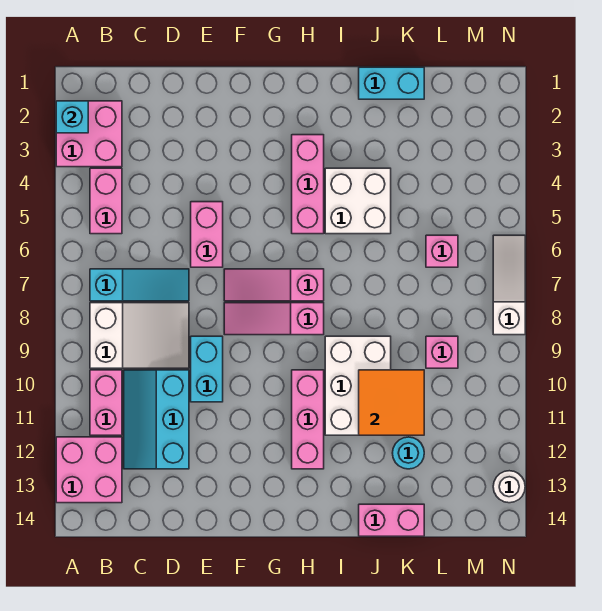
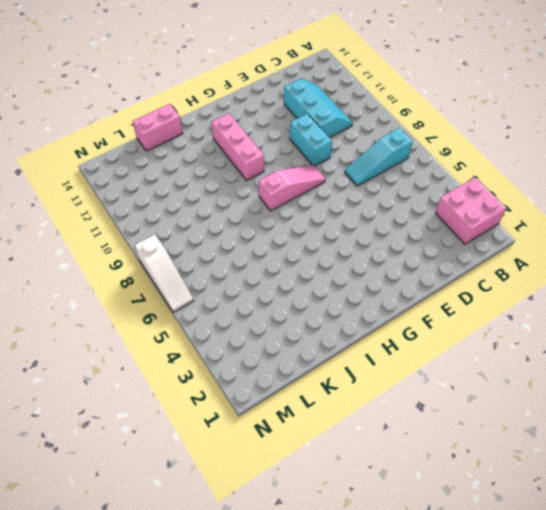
none -> pink 2x2 brick [56,437,122,503]
none -> pink 1x2 brick [90,168,122,234]
none -> white 2x3 slope [90,303,189,368]

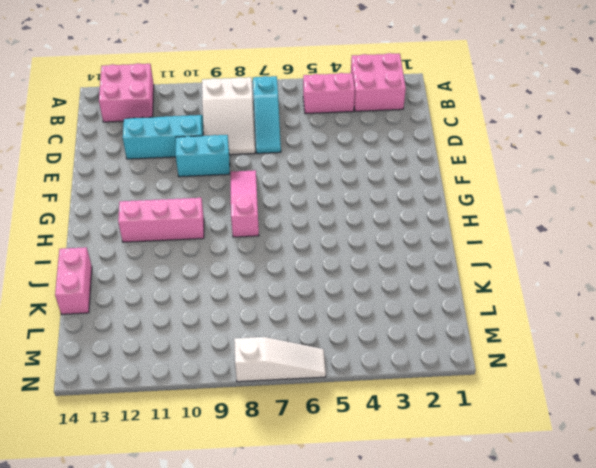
none -> pink 1x2 brick [90,370,122,435]
none -> pink 1x2 brick [191,202,223,267]
none -> pink 1x3 slope [224,269,324,301]

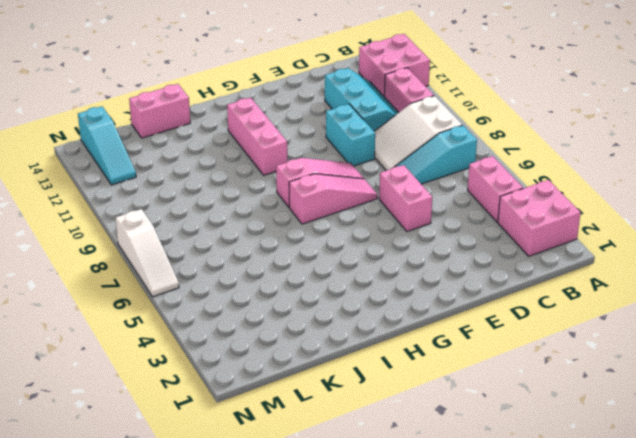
cyan 1x3 slope [78,106,136,185] -> none
none -> pink 1x3 brick [292,135,324,234]
none -> white 2x2 brick [325,168,391,234]
none -> white 2x3 brick [325,336,391,435]

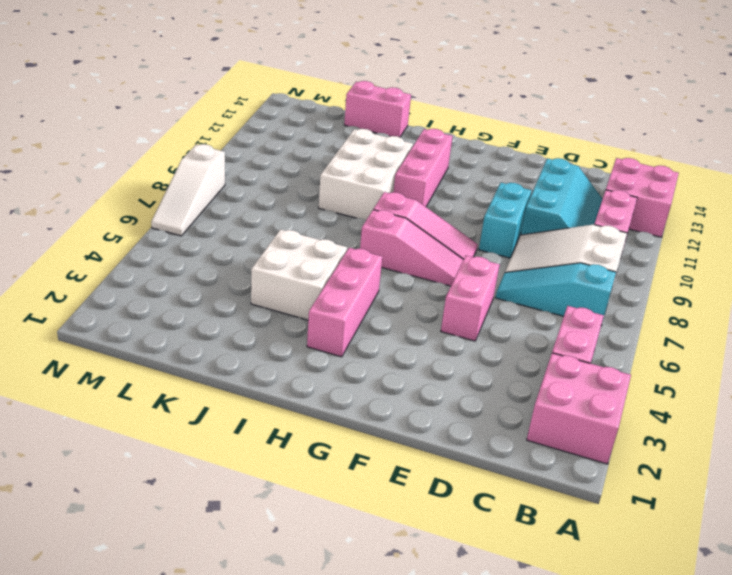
none -> cyan 1x2 brick [359,67,424,99]
none -> cyan 1x1 round brick [393,437,424,469]
none -> pink 1x1 brick [426,235,458,267]

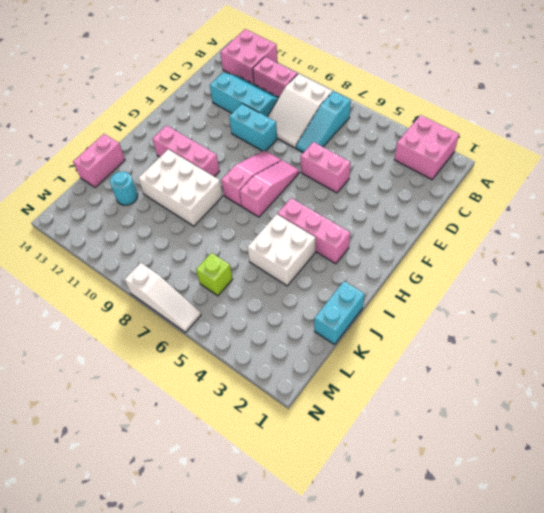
lime 1x1 brick [196,253,233,296] -> pink 1x1 brick [426,235,458,267]
none -> pink 1x2 brick [90,168,122,234]
none -> pink 1x1 brick [426,336,458,368]
none -> white 1x1 round brick [493,471,525,503]

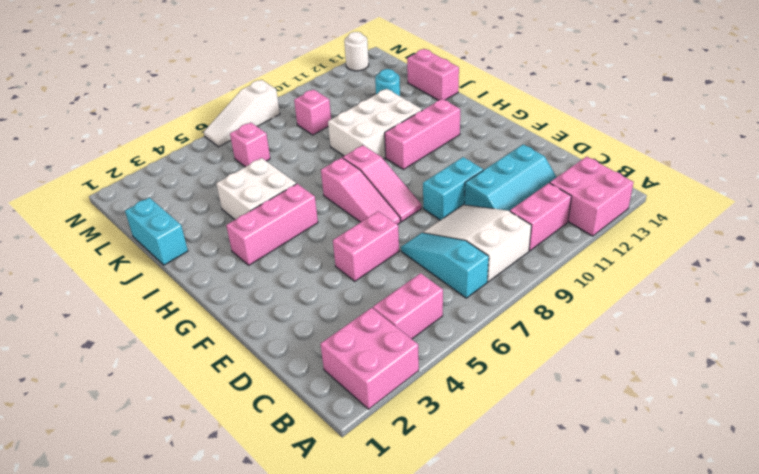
none -> cyan 1x1 brick [56,101,88,133]
none -> orange 2x2 tile [359,370,424,435]

